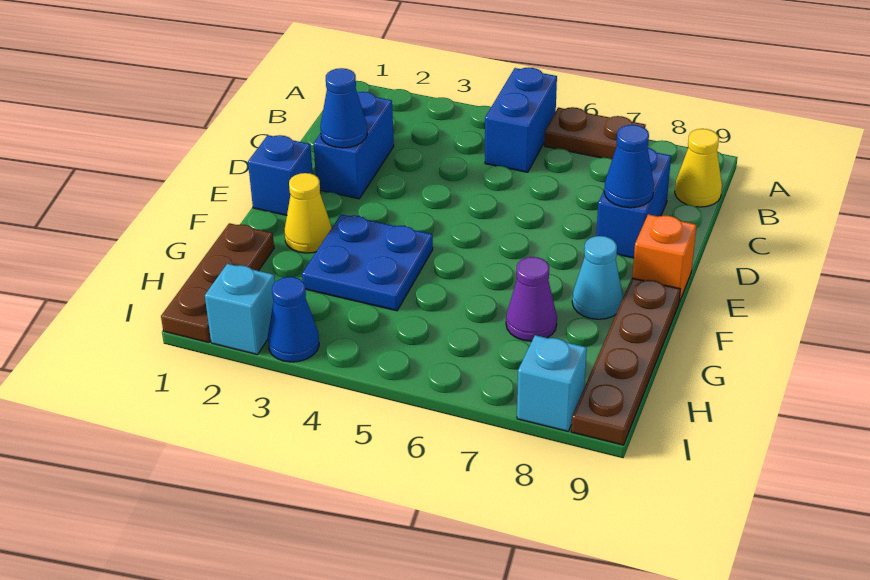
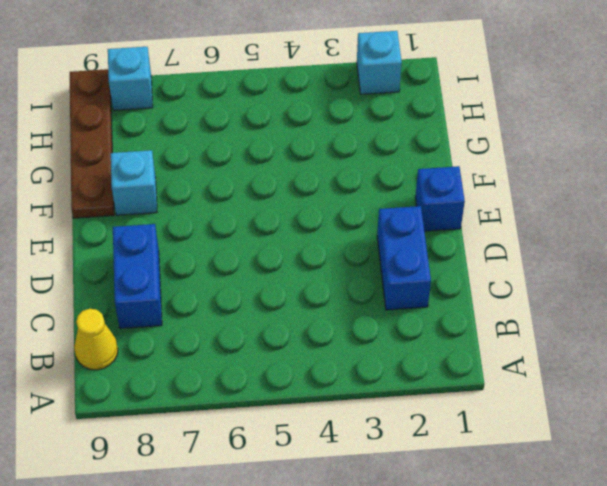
cyan 1x1 brick [111,150,157,215] -> cyan 1x1 cone [572,236,623,319]
none -> blue 1x2 brick [485,67,557,172]
none -> brown 1x2 plate [544,107,646,159]
none -> orange 1x1 brick [632,214,696,302]

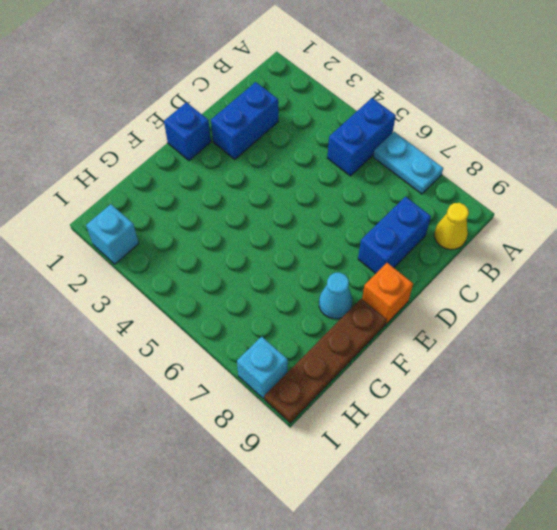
cyan 1x2 plate [373,132,443,194] -> brown 1x2 plate [544,107,646,159]
none -> yellow 1x1 cone [284,173,332,253]
none -> blue 2x2 plate [302,214,433,311]
none -> brown 1x3 plate [161,223,274,343]

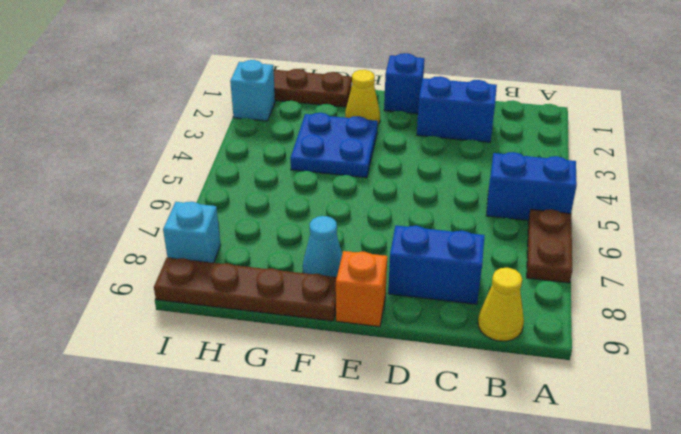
none -> purple 1x1 cone [506,257,557,341]
none -> blue 1x1 cone [268,277,319,362]
none -> blue 1x1 cone [320,68,367,148]

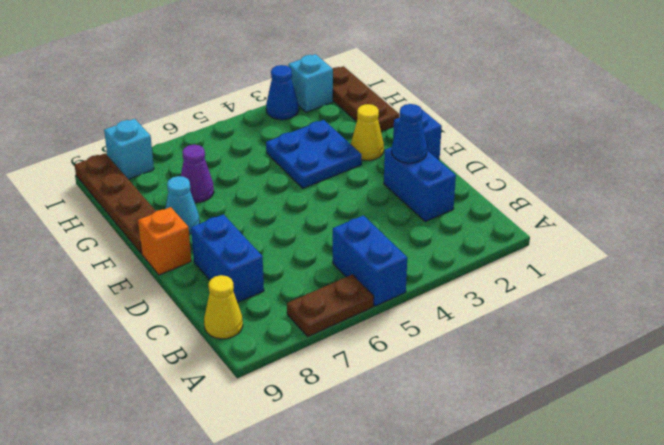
none -> blue 1x1 cone [604,125,654,208]

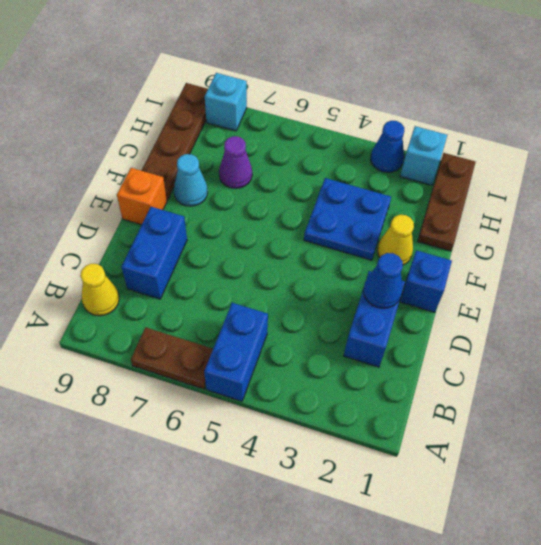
none -> blue 1x1 cone [604,125,654,208]

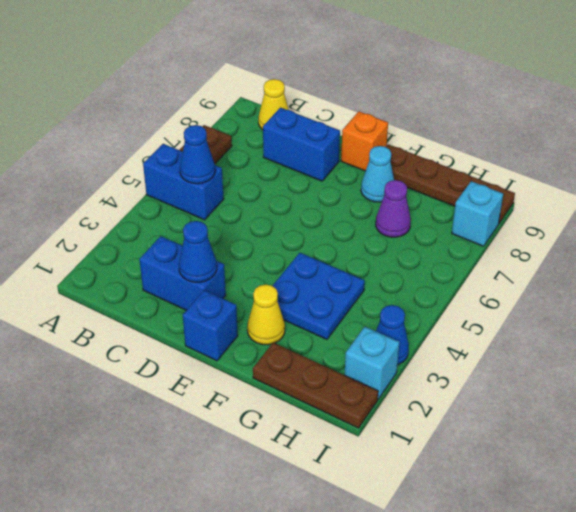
blue 1x1 cone [180,125,215,184] -> blue 1x1 cone moved to [604,125,654,208]

